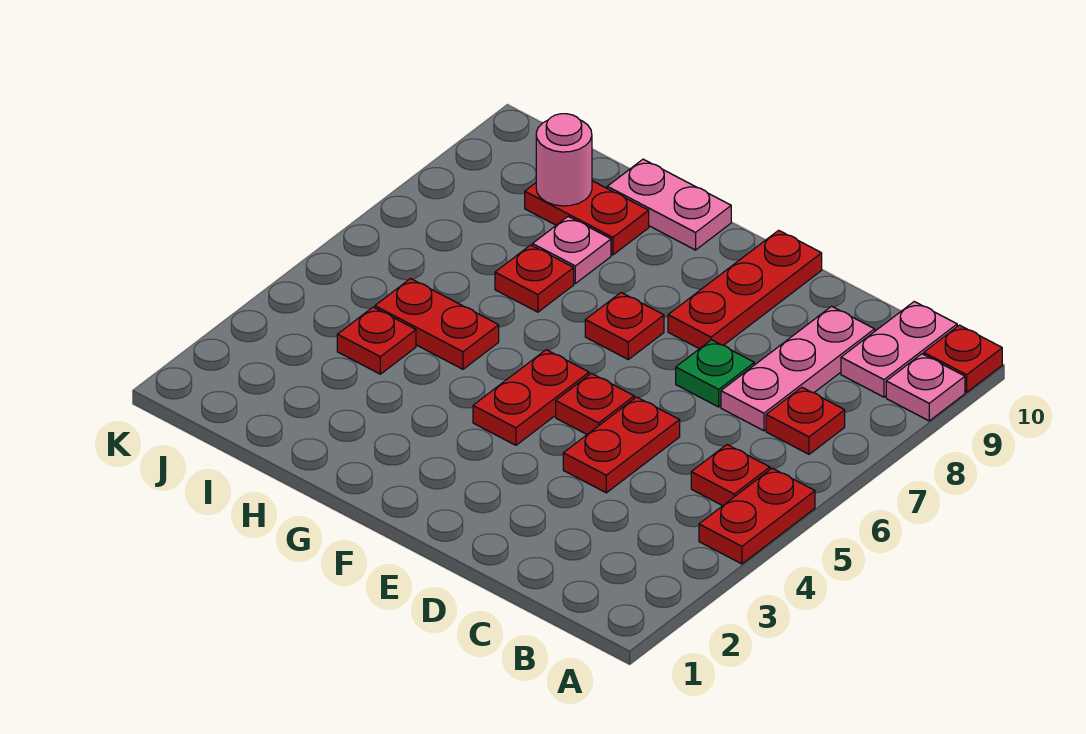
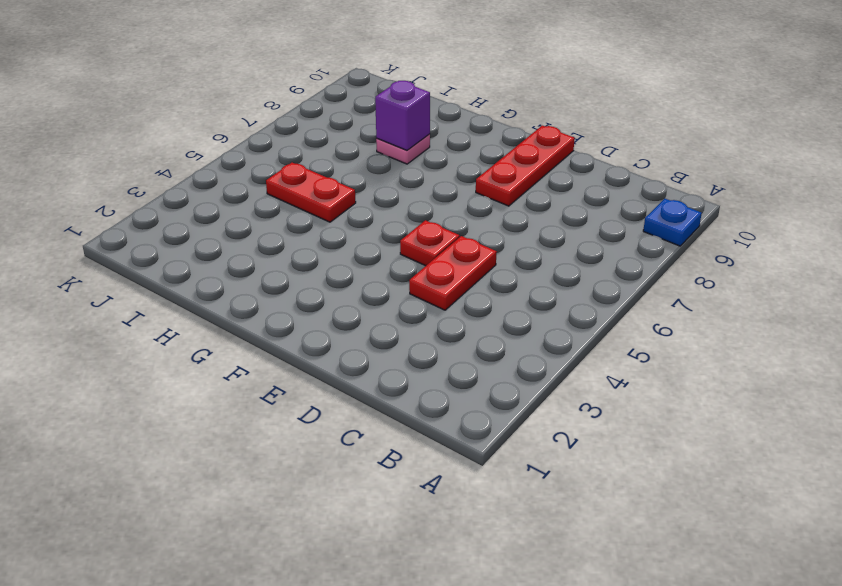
blue 1x1 plate [643,199,702,246] -> pink 1x1 plate [886,354,965,421]
purple 1x1 brick [375,81,430,151] -> none
none -> red 1x2 plate [699,468,815,564]
none -> red 1x1 plate [924,325,1002,392]
none -> red 1x1 plate [691,445,770,506]

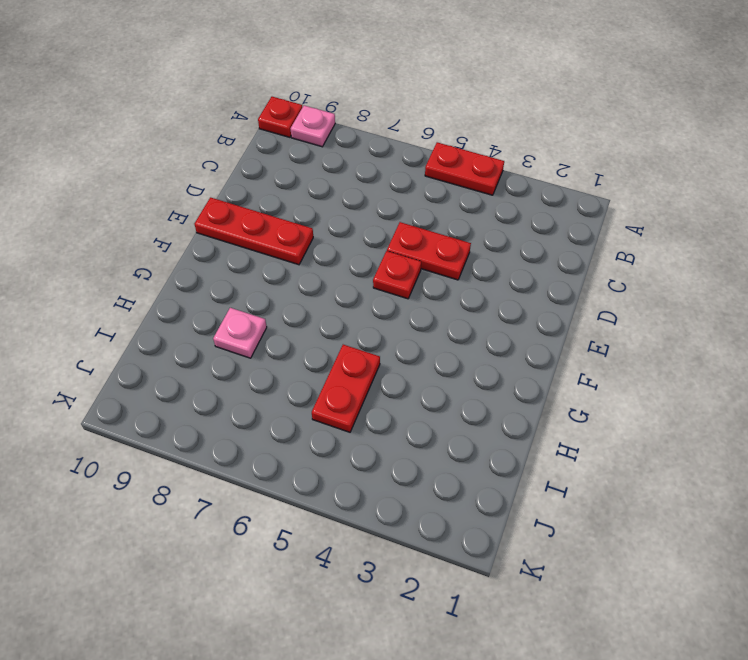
none -> red 1x1 plate [691,445,770,506]
none -> red 1x1 plate [766,387,845,454]
none -> pink 1x2 plate [841,302,957,397]

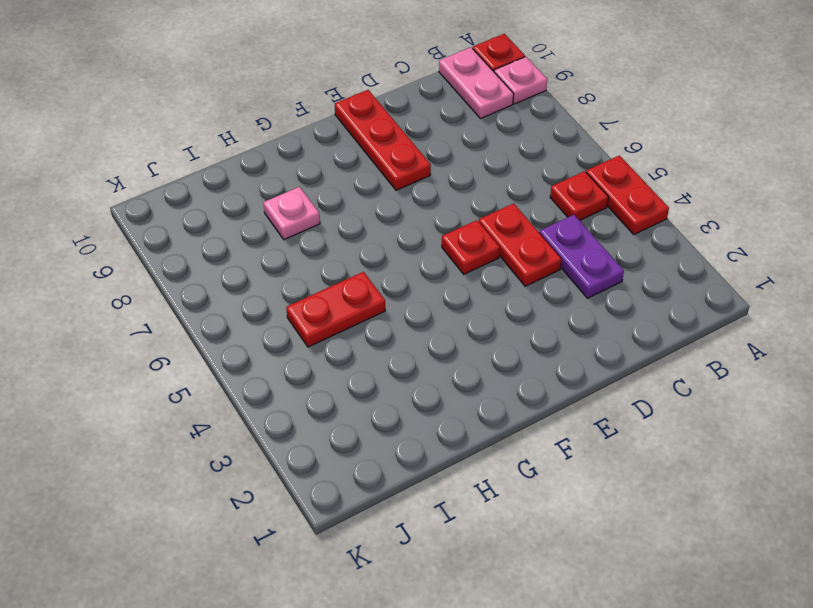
purple 1x2 plate [539,215,624,298] -> none
none -> red 1x1 plate [766,387,845,454]
none -> pink 1x3 plate [721,306,875,431]
none -> green 1x1 plate [676,340,754,407]

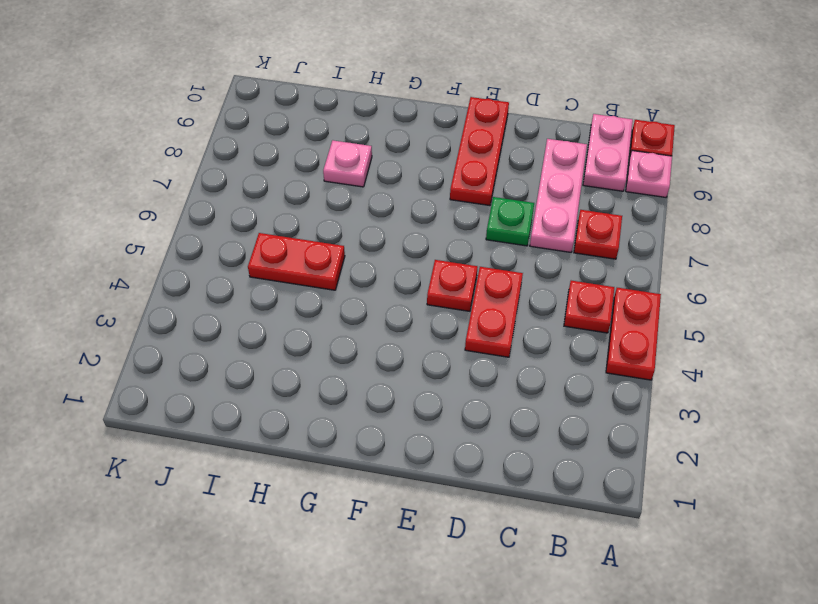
none -> red 1x2 plate [473,350,589,445]
none -> red 1x1 plate [585,293,664,359]
none -> pink 1x2 plate [607,159,731,250]

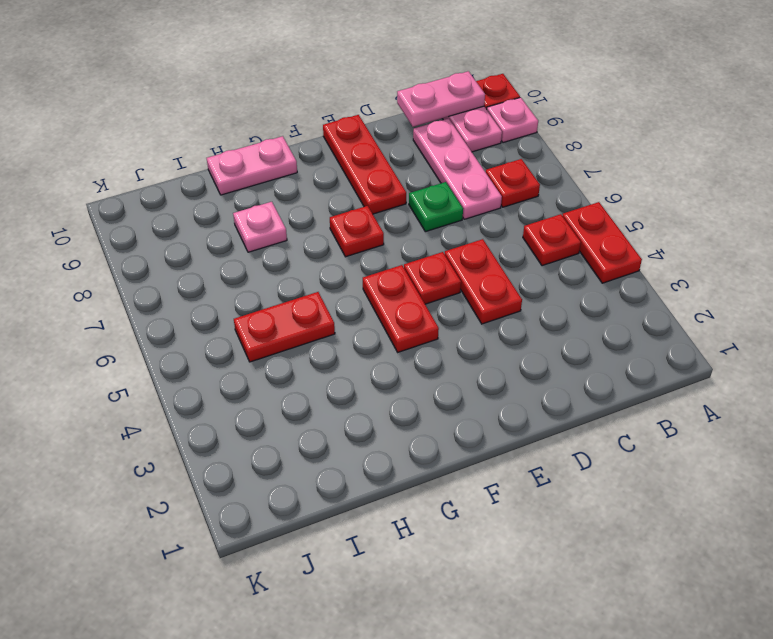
pink 1x2 plate [397,71,485,127] -> none
none -> red 1x1 plate [495,245,574,312]
none -> red 1x2 plate [525,181,649,255]
none -> red 1x1 plate [337,307,416,374]

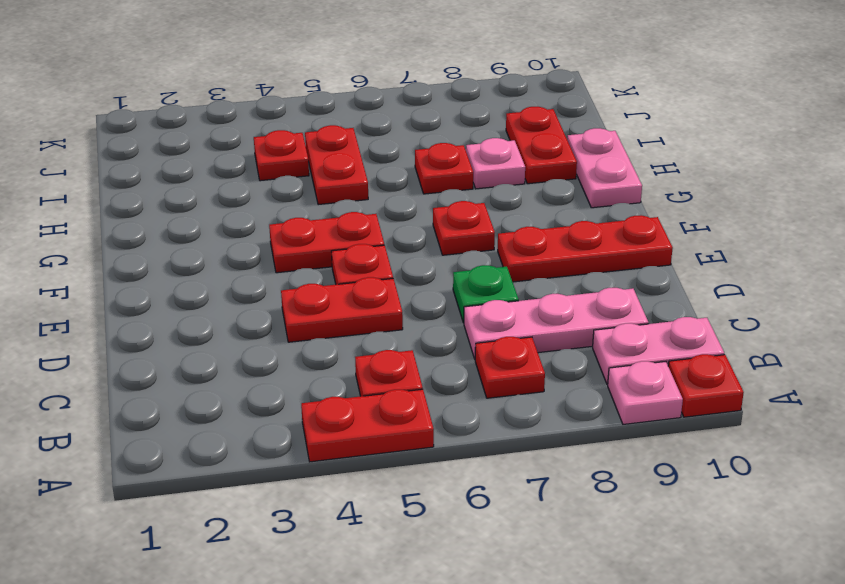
none -> pink 1x1 round brick [536,114,592,206]

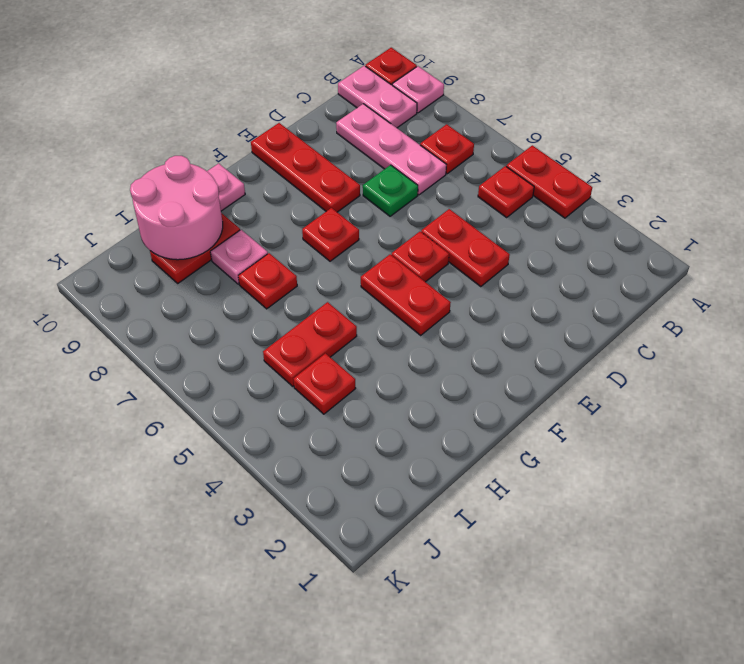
pink 2x2 round brick [130,156,223,260] -> pink 1x1 round brick [536,114,592,206]

